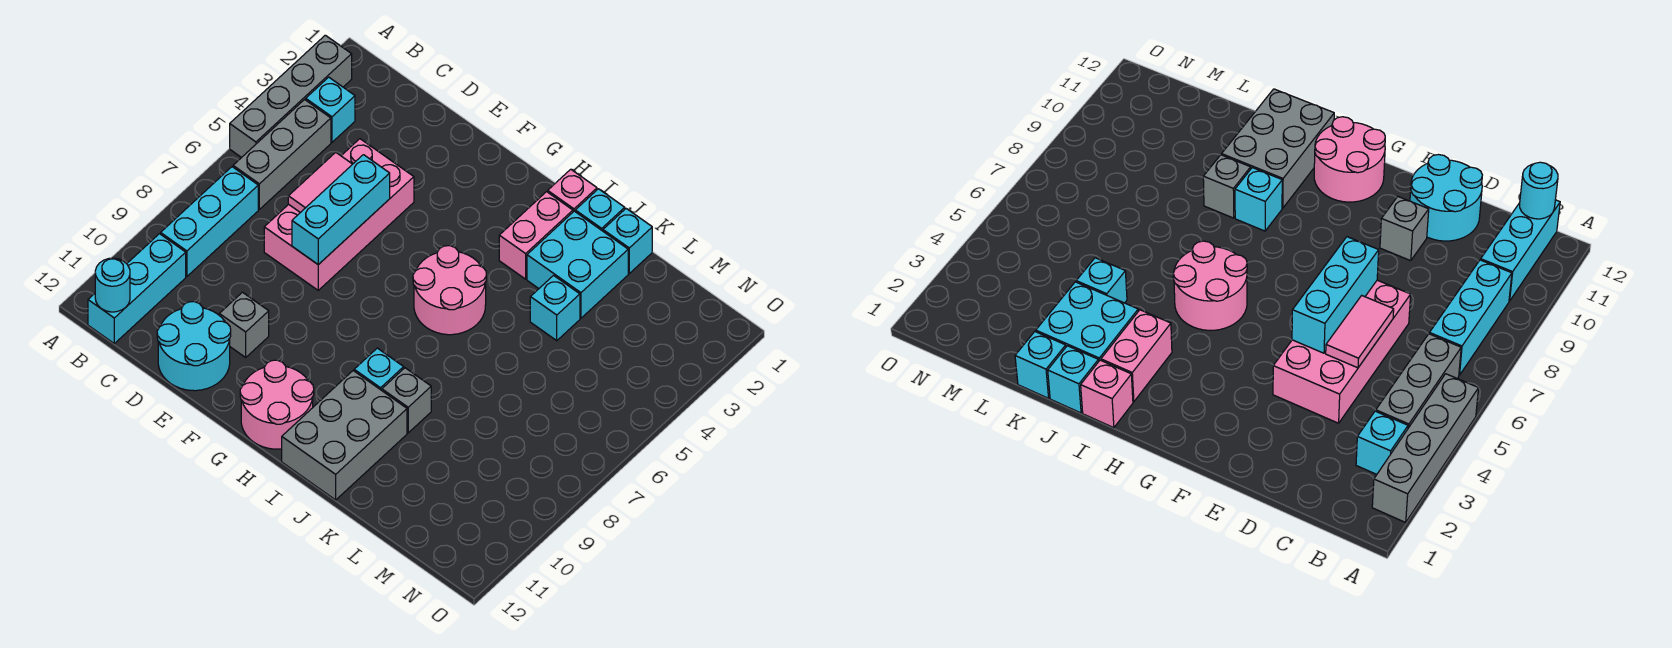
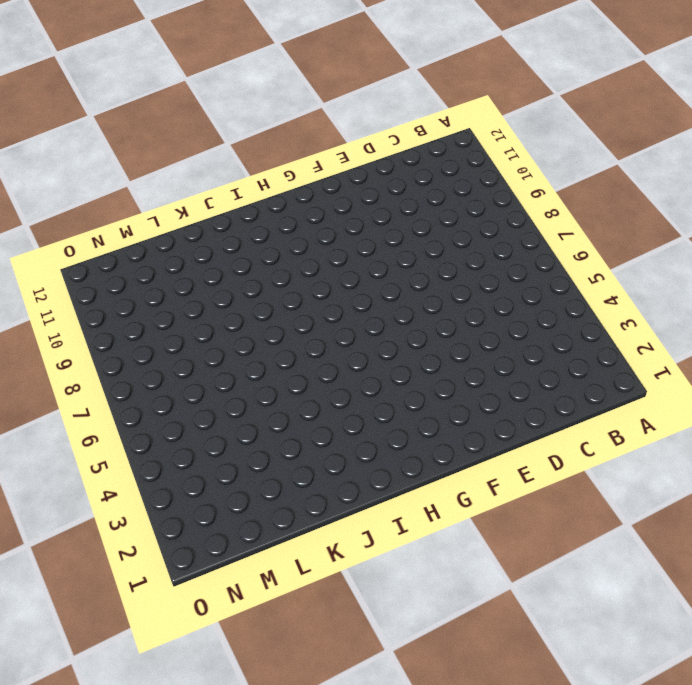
none -> grey 1x4 brick [230,35,352,158]
none -> cyan 1x1 brick [306,77,355,142]
none -> grey 1x3 brick [233,100,331,209]

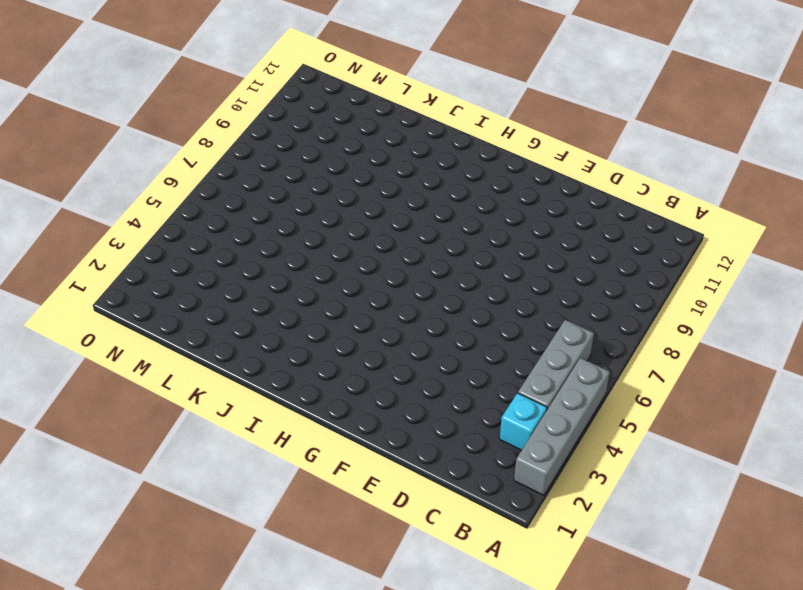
none -> cyan 1x3 brick [161,167,258,276]
none -> cyan 1x3 brick [88,234,186,343]
none -> pink 2x4 brick [264,139,414,290]

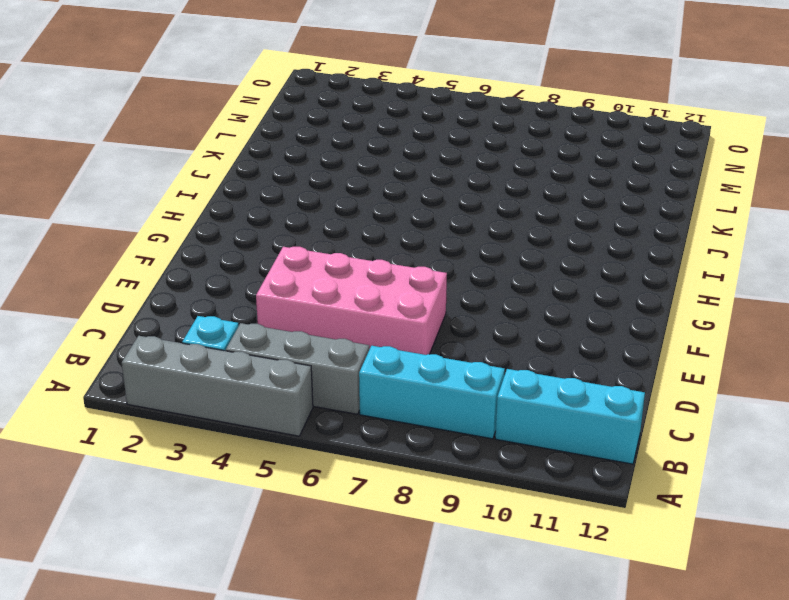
none -> cyan 2x2 round brick [157,302,231,391]
none -> grey 1x1 brick [219,292,269,357]
none -> pink 2x2 round brick [240,360,314,449]

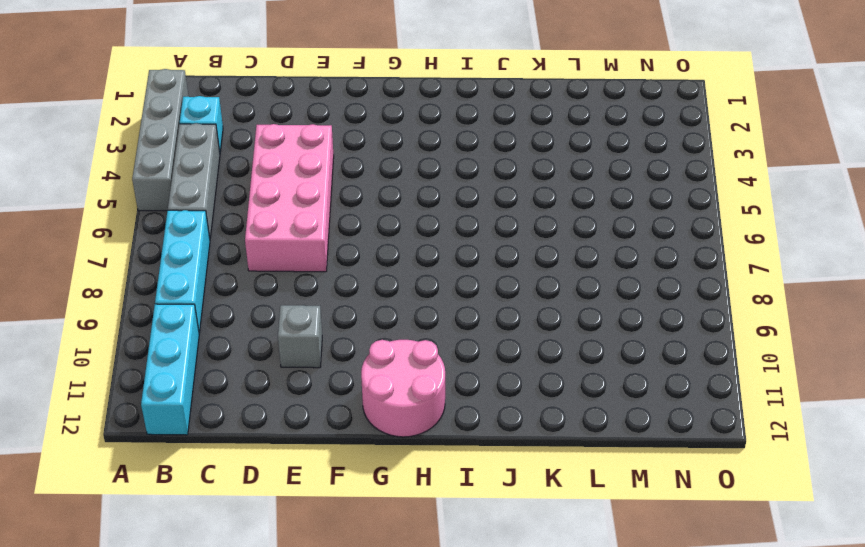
none -> cyan 2x2 round brick [157,302,231,391]
none -> pink 2x2 round brick [413,246,486,335]
none -> pink 1x1 brick [548,169,597,212]

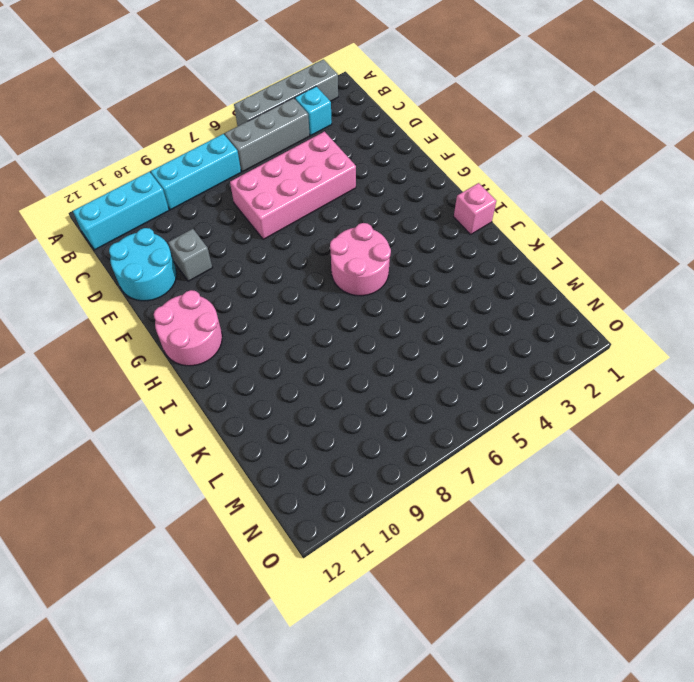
none -> pink 1x2 brick [499,192,573,279]
none -> cyan 1x1 brick [354,348,404,390]
none -> grey 2x3 brick [282,371,407,500]

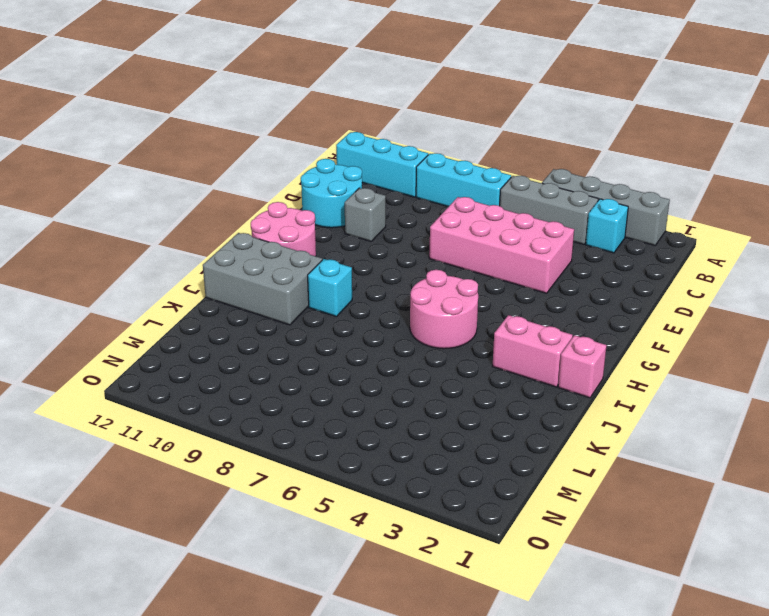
none -> cyan 1x1 brick [575,189,625,231]
none -> cyan 2x2 brick [527,211,628,318]
none -> grey 1x1 brick [382,368,431,433]

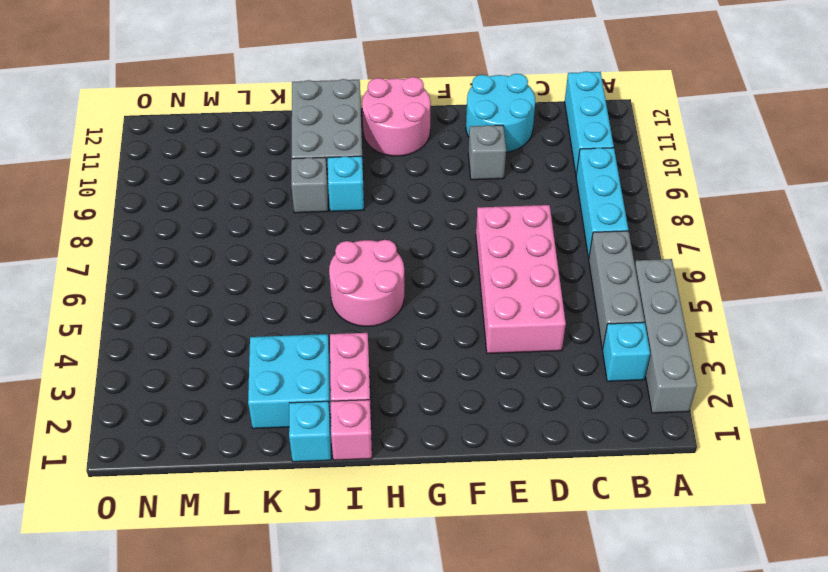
none -> cyan 1x1 brick [603,209,652,273]
none -> cyan 1x1 brick [530,276,580,341]
none -> cyan 1x1 round brick [95,258,130,312]

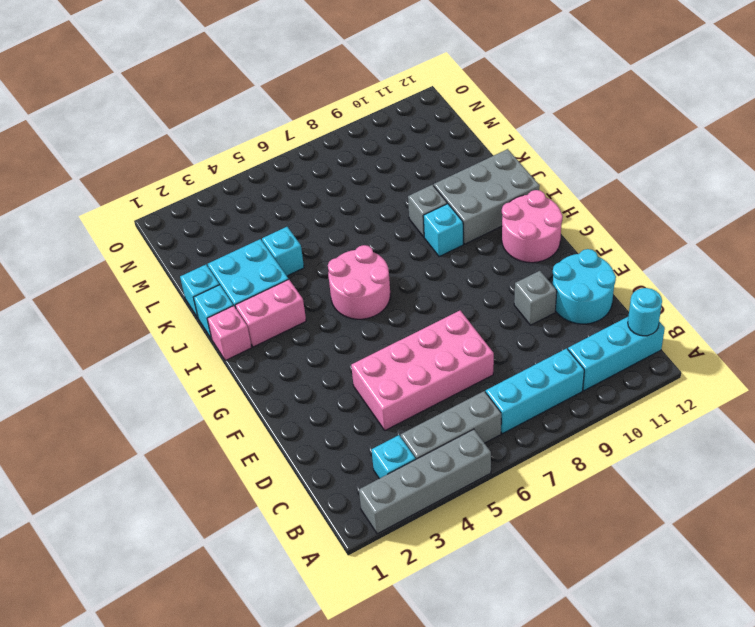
none -> pink 1x2 tile [288,152,352,213]
none -> cyan 1x3 brick [292,155,390,265]

